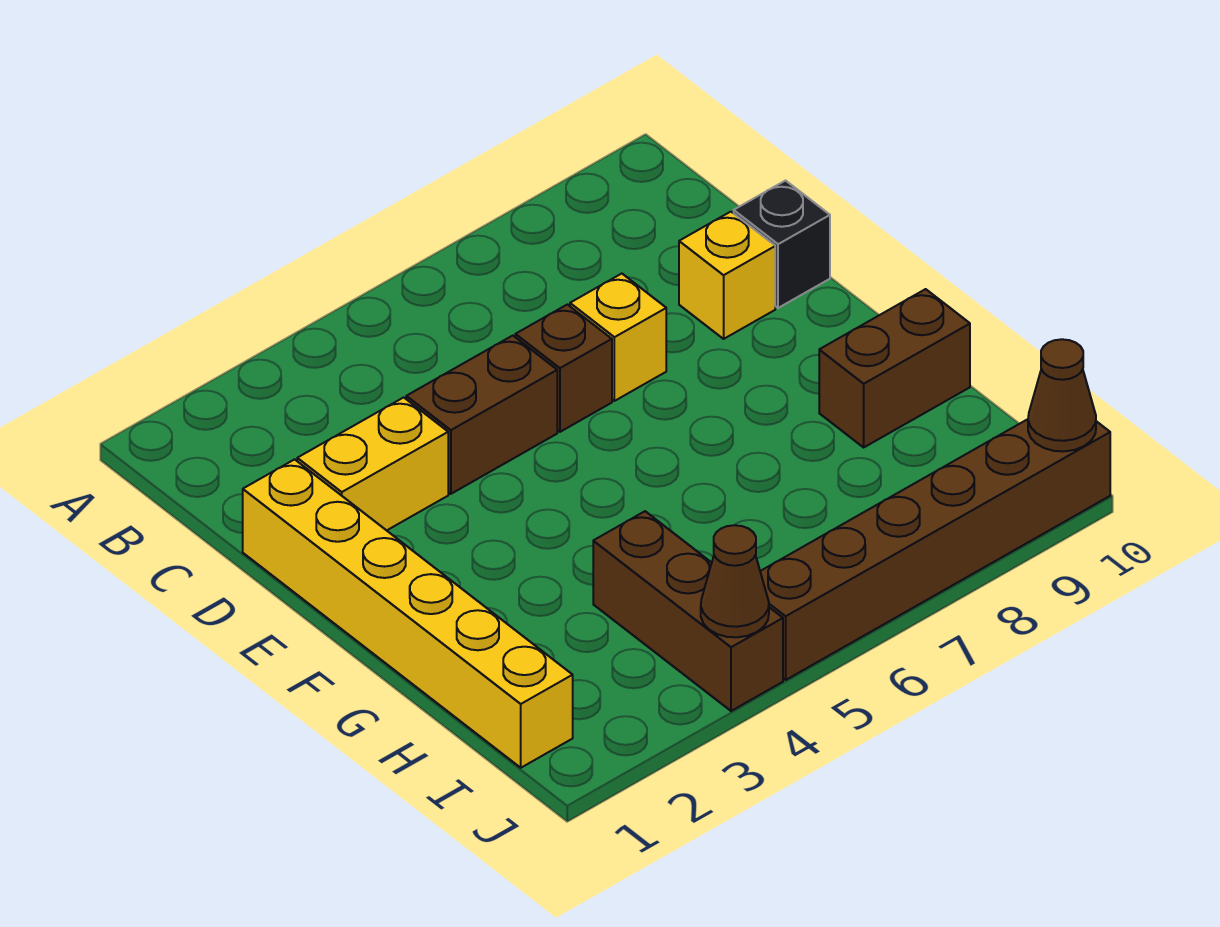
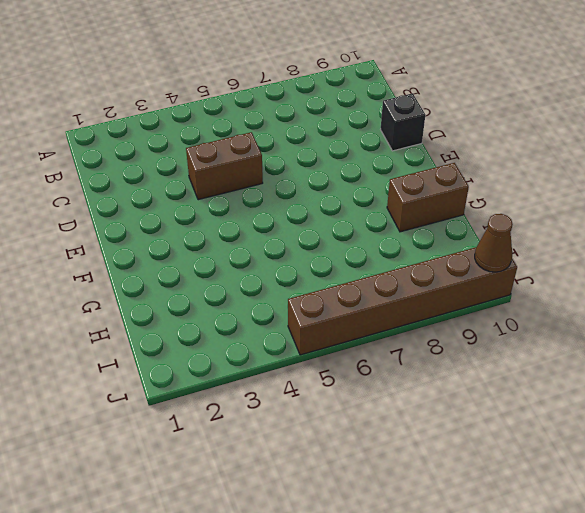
none -> yellow 1x6 brick [243,459,573,768]
none -> yellow 1x2 brick [297,397,448,530]
none -> brown 1x1 brick [515,305,612,432]

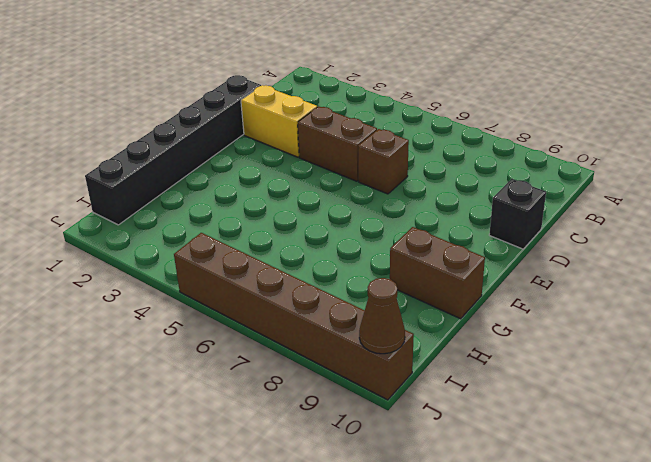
black 1x6 brick [85,75,261,225] -> yellow 1x6 brick [243,459,573,768]
none -> yellow 1x1 brick [570,274,666,401]
none -> yellow 1x1 brick [679,212,775,339]
none -> brown 1x3 brick [593,511,783,711]

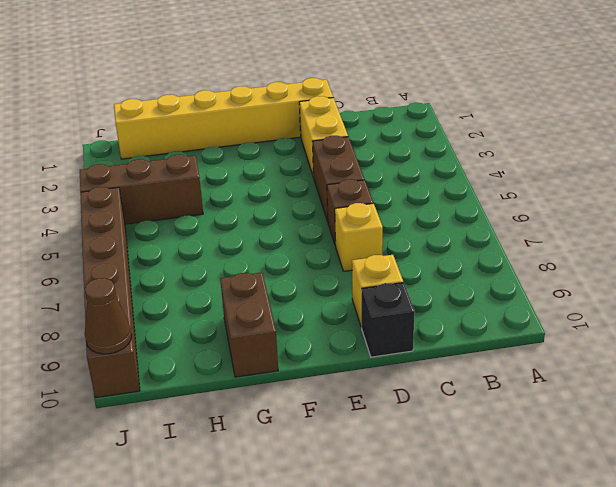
none -> brown 1x1 cone [701,525,769,637]

